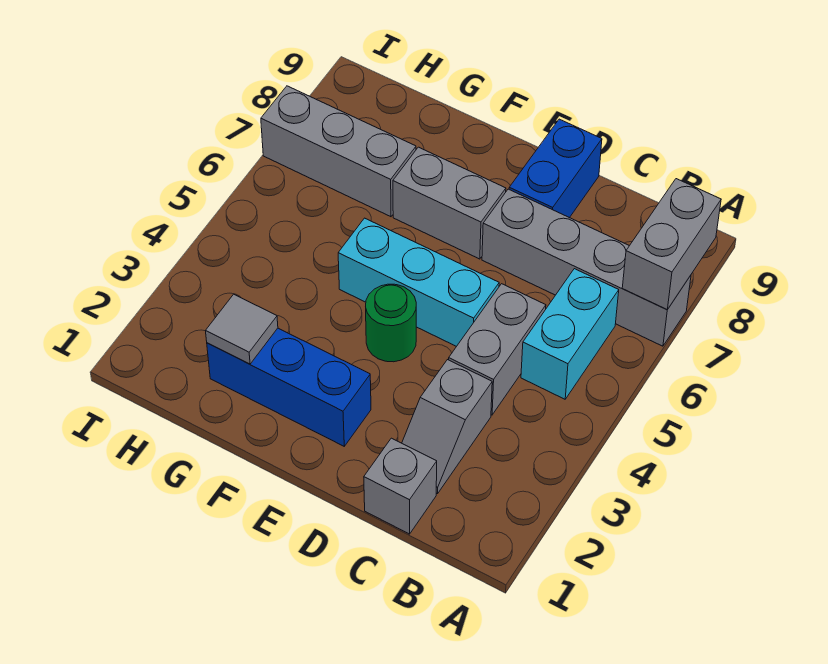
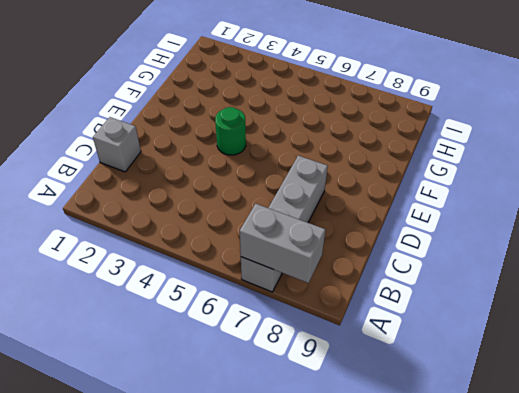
none -> cyan 1x2 brick [521,269,619,399]
none -> grey 1x2 slope [402,360,492,494]
none -> grey 1x2 brick [449,284,546,415]

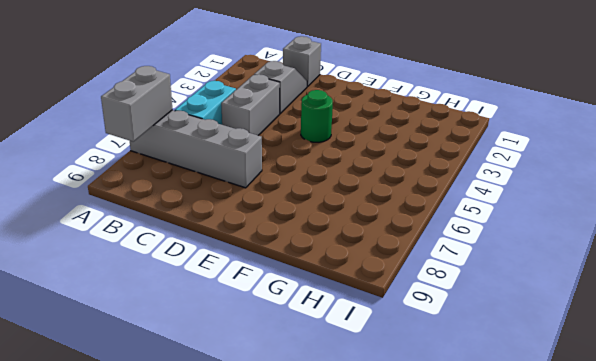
none -> cyan 1x3 brick [338,218,499,346]
none -> blue 1x2 brick [509,119,602,218]
none -> blue 1x3 brick [207,328,371,446]

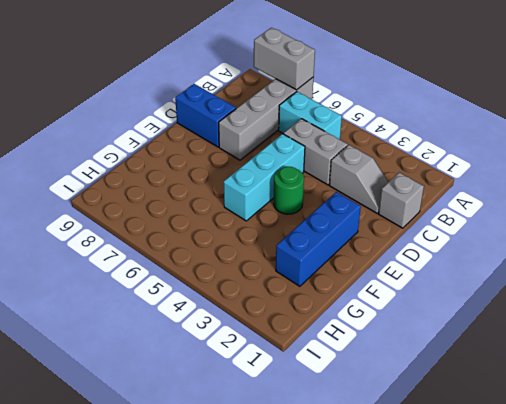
none -> grey 1x2 brick [393,147,506,259]
none -> grey 1x3 brick [261,86,416,217]
none -> grey 1x1 tile [205,294,278,364]

